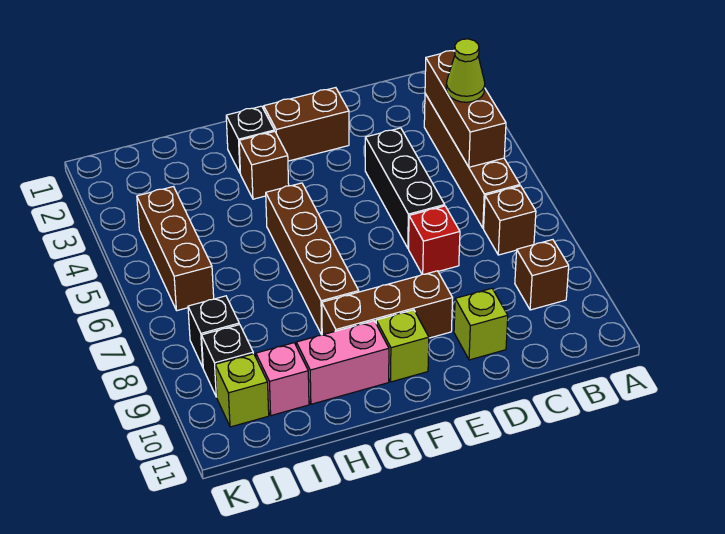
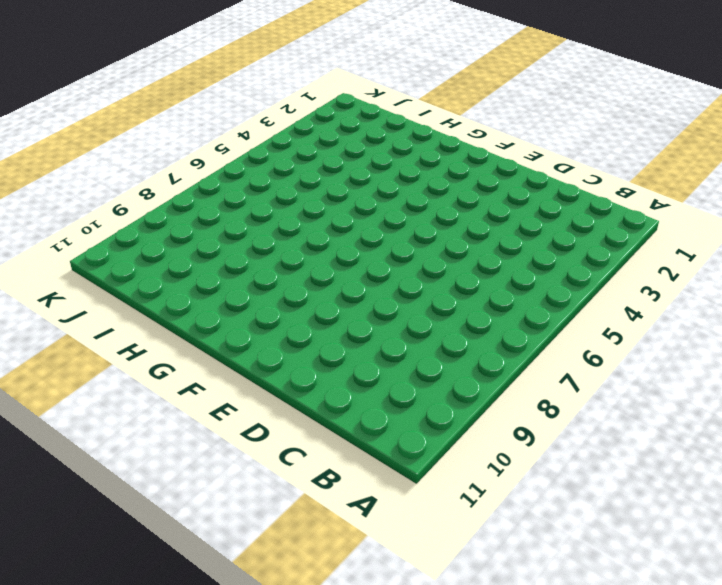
none -> brown 1x4 brick [424,94,520,228]
none -> brown 1x1 brick [484,186,536,255]
none -> brown 1x1 brick [515,240,569,310]

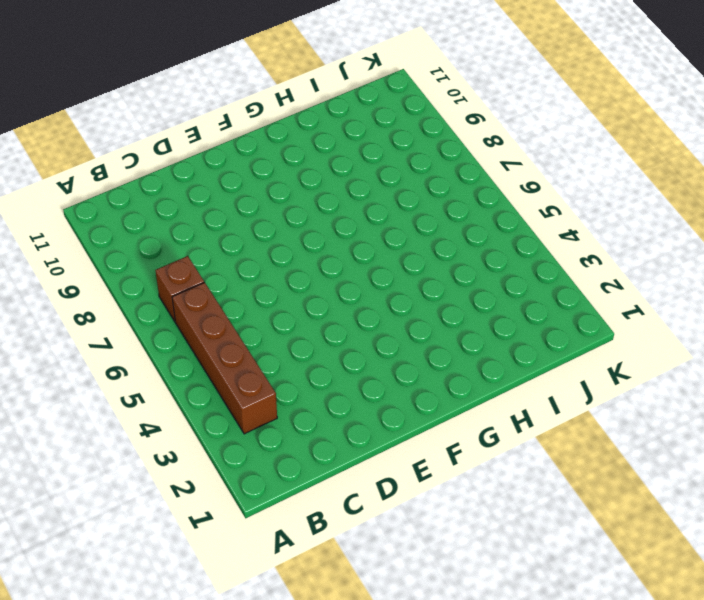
none -> brown 1x1 brick [515,240,569,310]
none -> black 1x3 brick [365,128,445,248]
none -> red 1x1 brick [409,206,460,274]

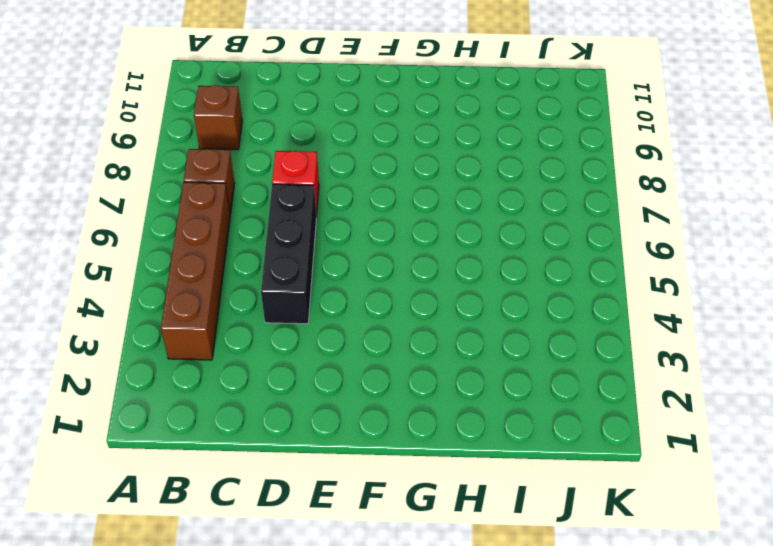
none -> lime 1x1 brick [454,288,508,360]
none -> brown 1x2 brick [264,88,349,161]
none -> brown 1x3 brick [322,271,453,338]

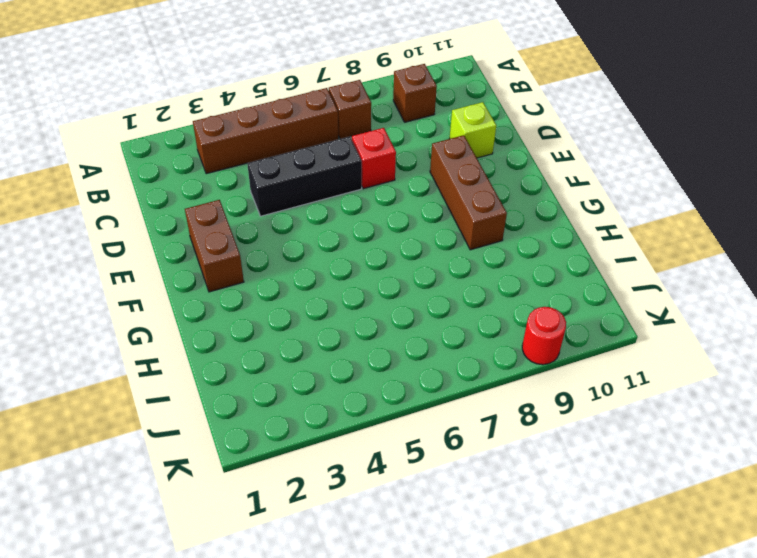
red 1x1 round brick [522,307,566,365] -> none
none -> lime 1x1 brick [376,310,429,382]
none -> black 1x1 brick [226,106,274,173]
none -> brown 1x1 brick [239,131,289,199]

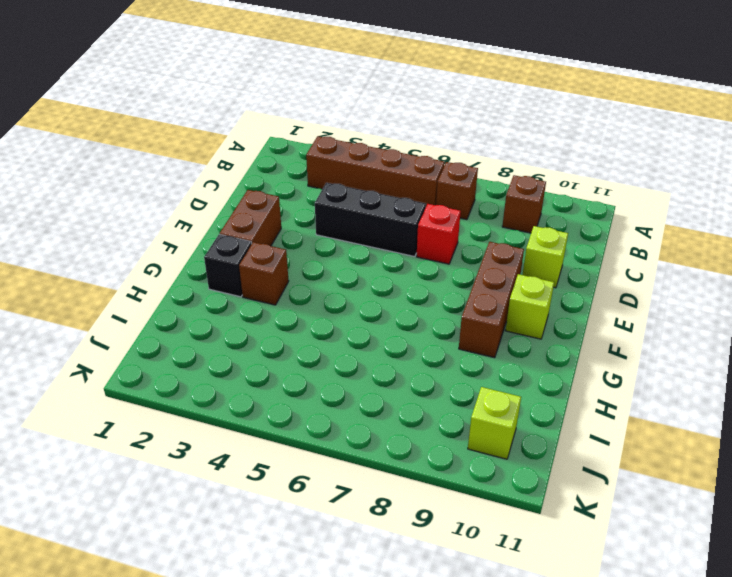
none -> brown 1x4 brick [266,183,359,335]
none -> pink 1x2 brick [296,321,389,404]
none -> pink 1x1 brick [256,343,309,415]

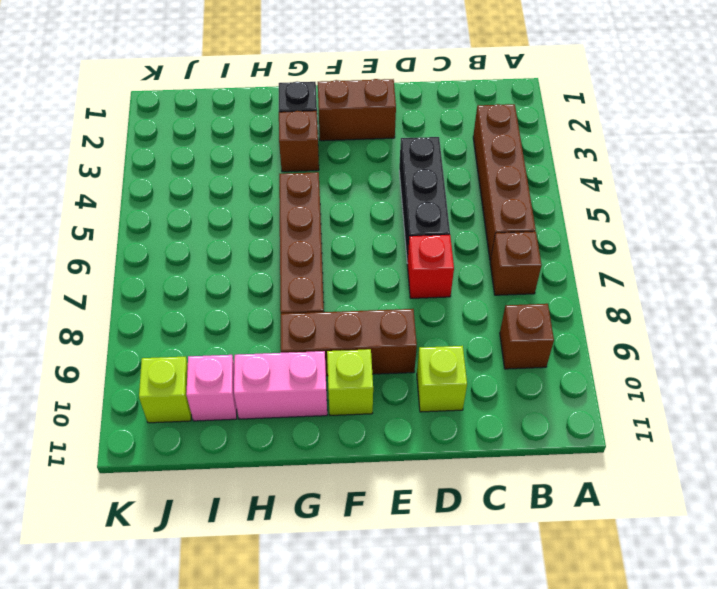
none -> brown 1x3 brick [137,187,214,311]
none -> black 1x1 brick [188,296,239,367]
none -> black 1x1 brick [202,324,253,397]

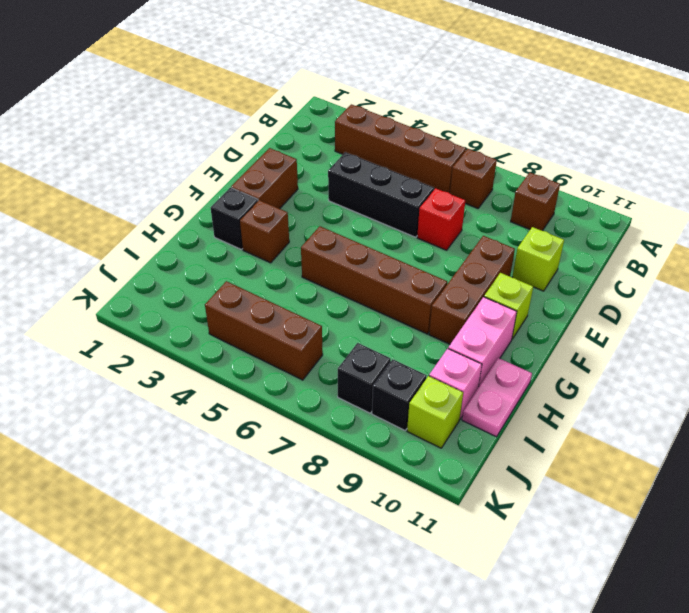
pink 1x2 plate [462,358,532,437] -> none
none -> brown 1x3 brick [425,50,506,167]
none -> lime 1x1 cone [446,39,485,102]

